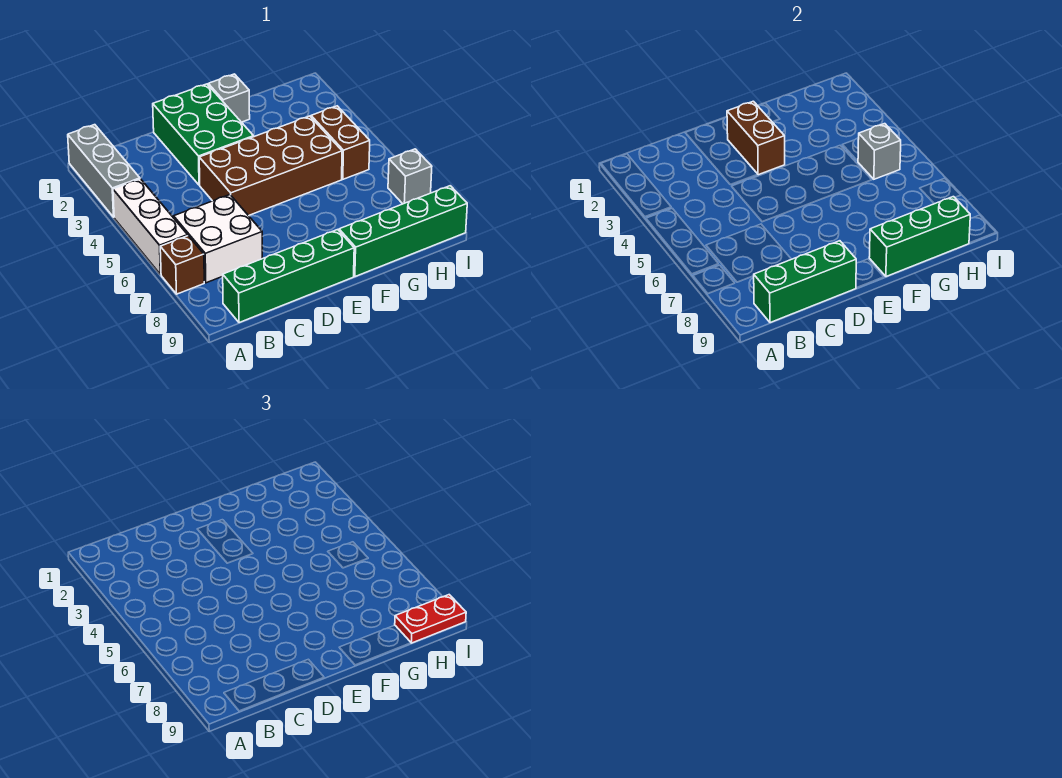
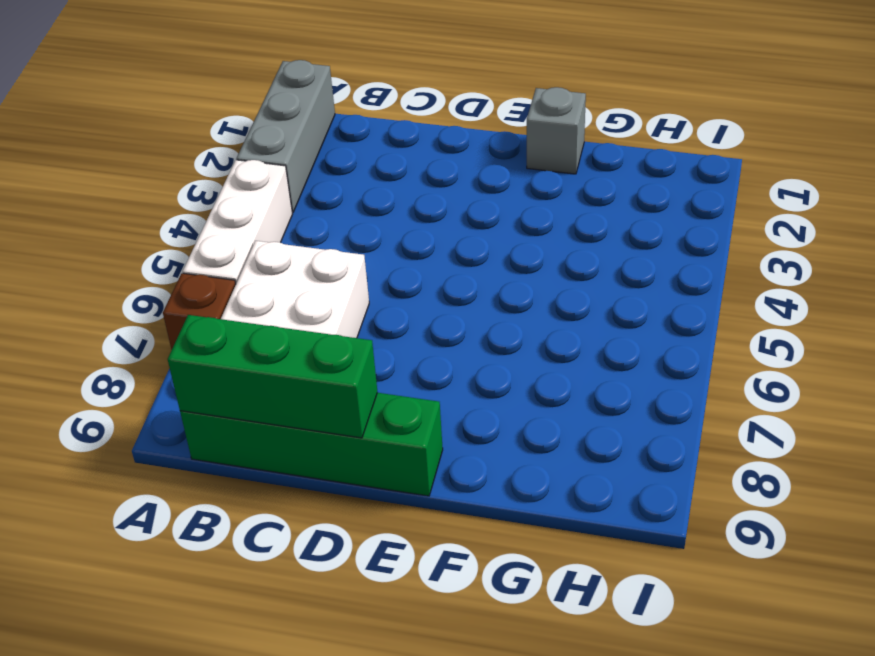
none -> green 2x3 brick [153,84,254,185]
none -> brown 2x4 brick [199,116,342,216]
none -> green 1x4 brick [339,186,467,277]

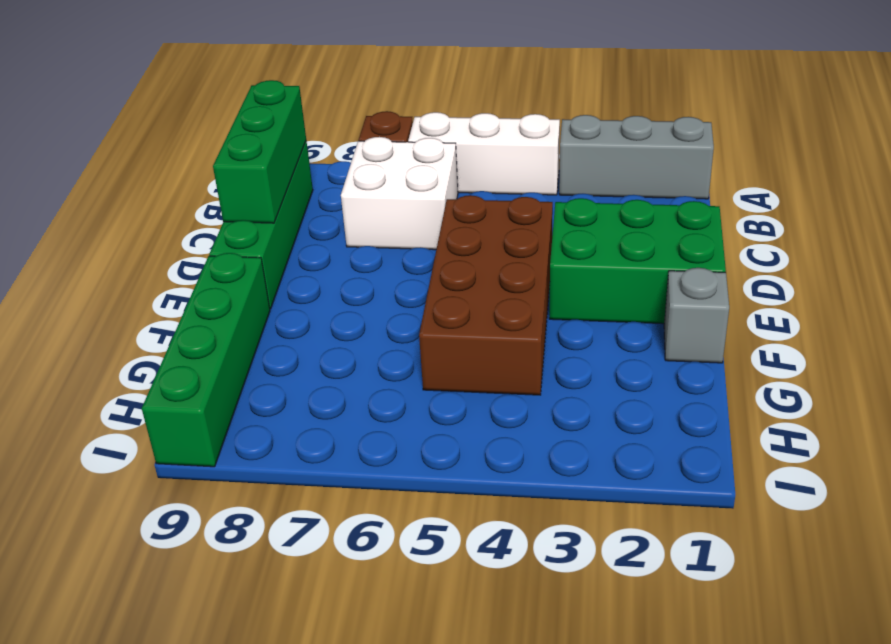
none -> brown 1x2 brick [311,106,370,179]
none -> grey 1x1 brick [388,149,432,204]
none -> brown 1x2 brick [727,101,785,175]

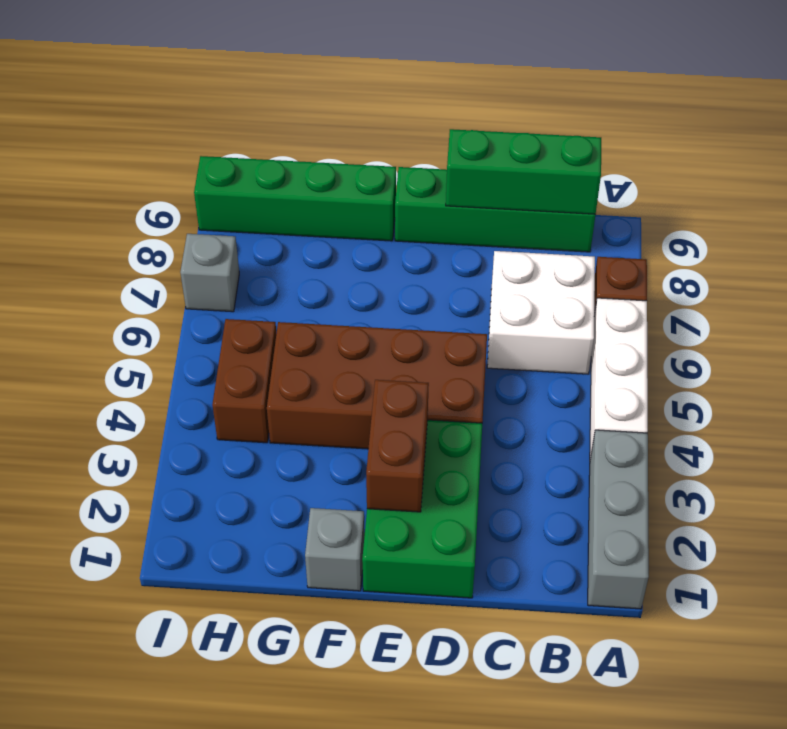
none -> green 1x3 brick [869,197,970,277]
none -> grey 1x1 brick [858,124,901,179]
none -> red 1x2 plate [395,595,466,643]

